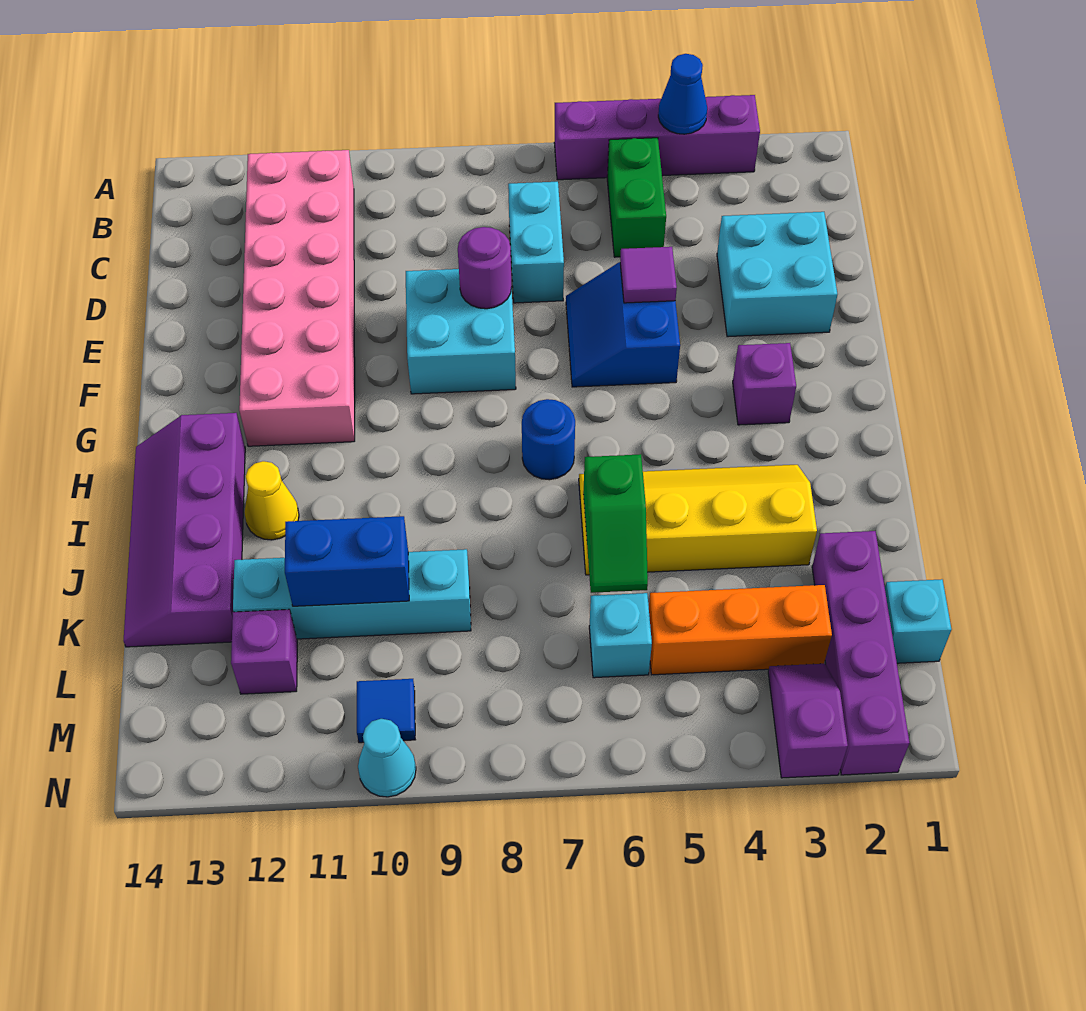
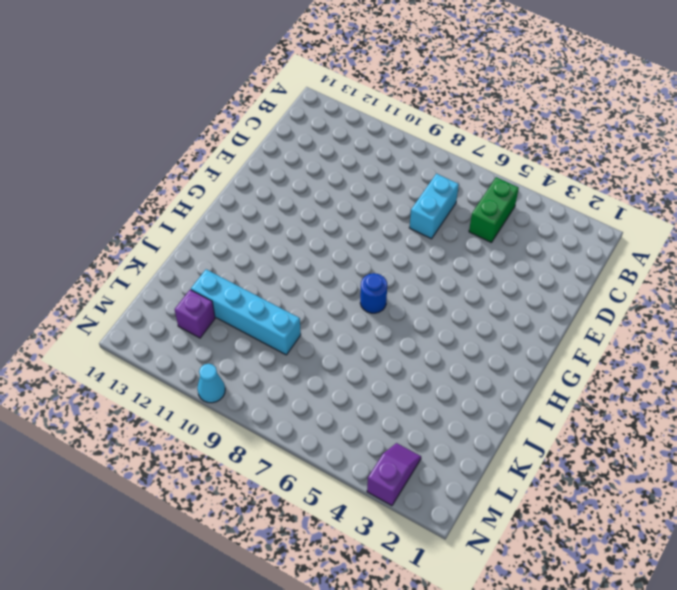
none -> purple 1x4 brick [554,95,760,180]
none -> pink 2x6 brick [239,150,355,446]
none -> cyan 2x2 brick [717,212,837,337]

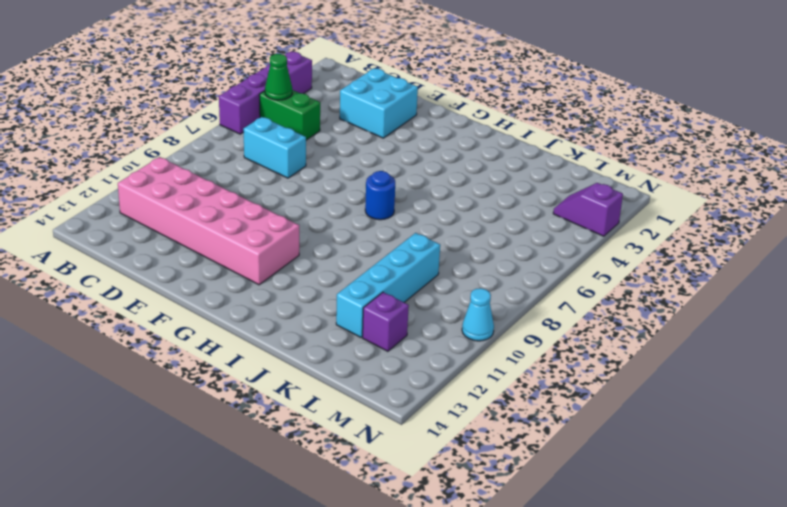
green 1x1 cone [265,54,292,100] -> none
none -> blue 2x2 slope [566,262,680,387]
none -> cyan 2x2 brick [406,269,516,394]
none -> purple 1x1 brick [733,343,796,425]

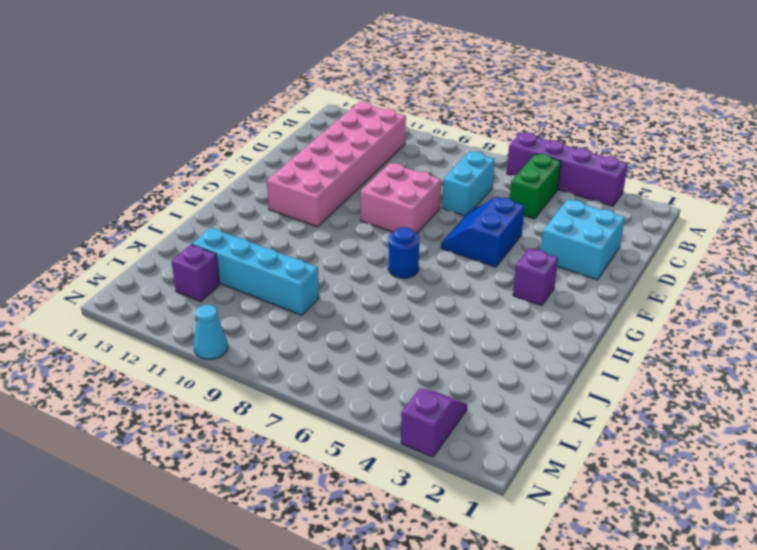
pink 2x2 brick [360,163,441,233] -> cyan 2x2 brick [406,269,516,394]
none -> purple 2x4 slope [123,413,245,647]
none -> yellow 2x4 slope [579,465,817,575]
none -> yellow 1x1 cone [244,461,299,540]

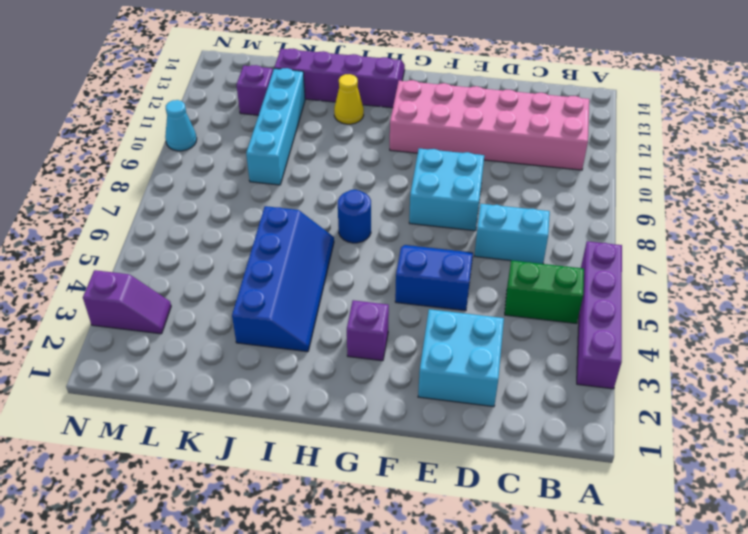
blue 2x4 slope [232,206,334,352] -> yellow 2x4 slope [579,465,817,575]
none -> purple 1x4 brick [812,531,910,775]
none -> cyan 1x1 brick [885,579,952,663]
none -> orange 1x3 brick [649,585,832,675]

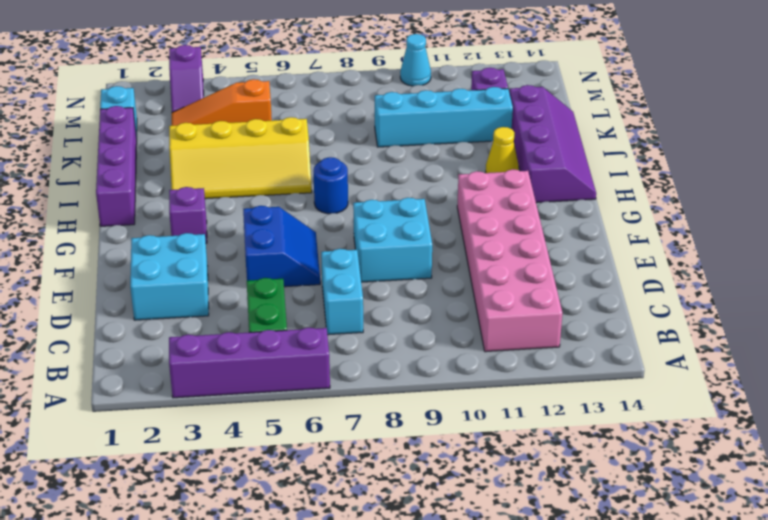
purple 1x4 brick [96,106,137,226] -> purple 1x4 brick moved to [812,531,910,775]
orange 1x3 slope [172,79,272,126] -> orange 1x3 brick [649,585,832,675]
none -> cyan 1x1 brick [589,593,652,678]
none -> blue 1x1 tile [357,679,415,743]
none -> blue 1x1 cone [658,54,707,134]

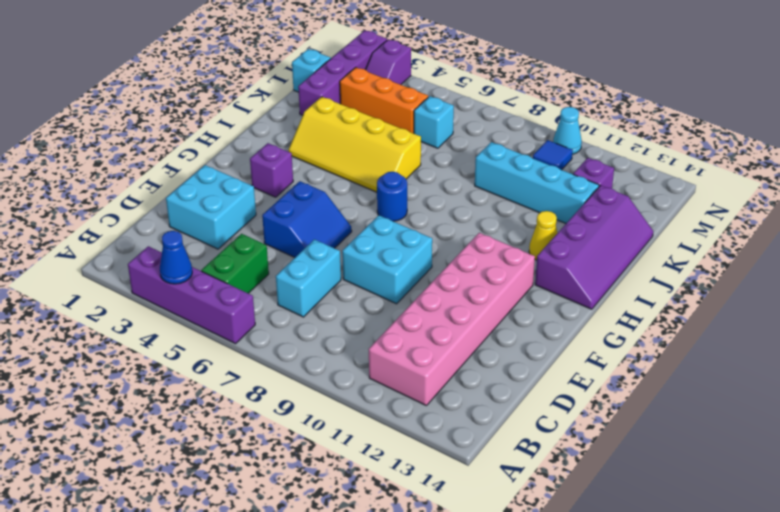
none -> purple 1x1 tile [620,247,677,303]
none -> purple 1x1 round brick [458,227,512,309]
none -> green 1x2 slope [583,454,648,593]

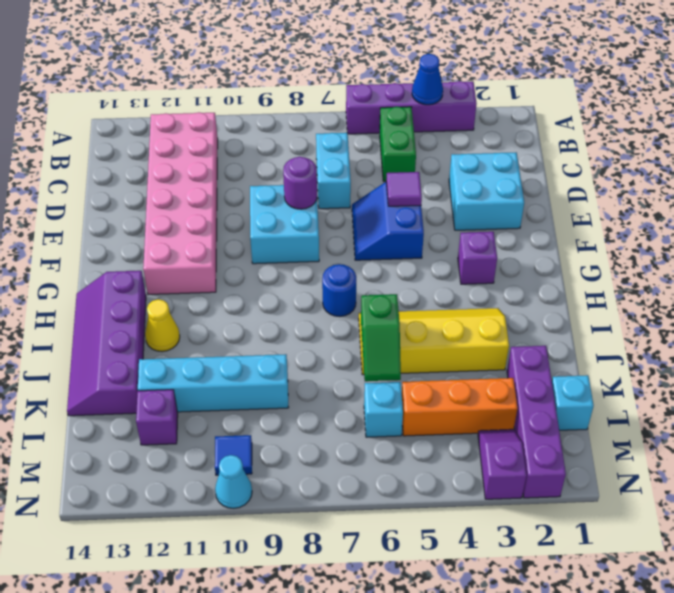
none -> blue 1x2 brick [285,516,409,606]

